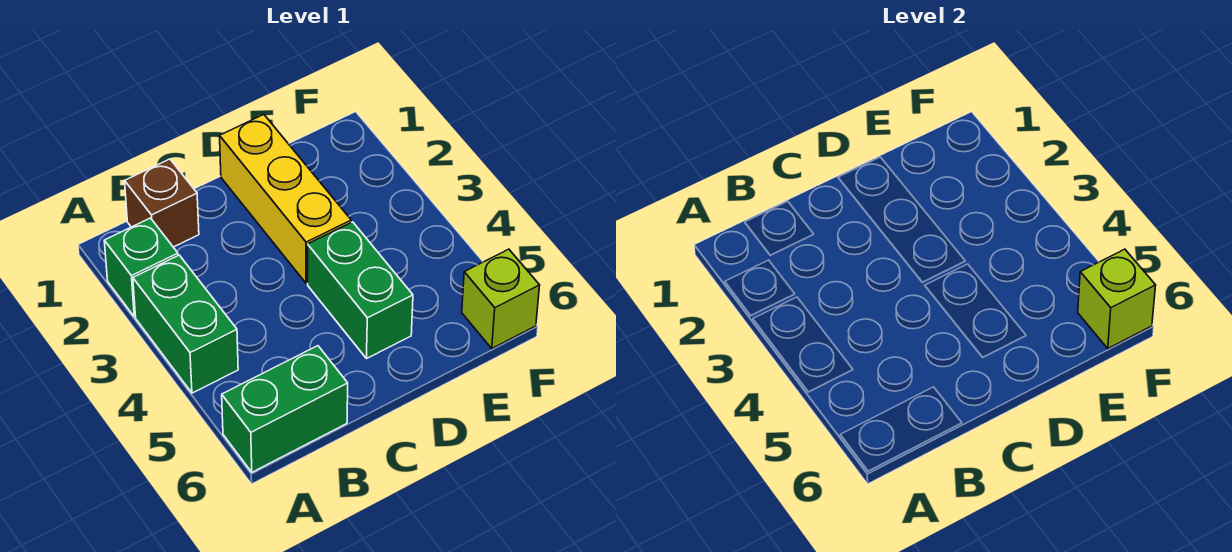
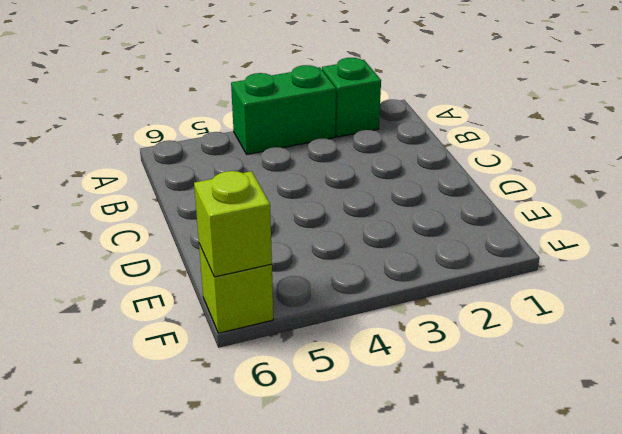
none -> green 1x2 brick [222,346,348,472]
none -> brown 1x1 brick [125,159,199,247]

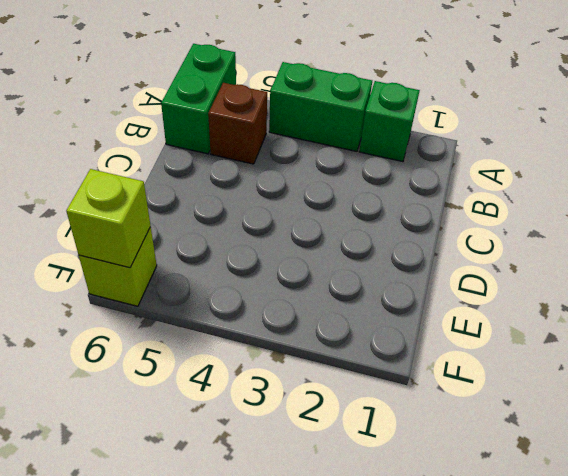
brown 1x1 brick [208,83,267,164] -> brown 1x1 brick moved to [125,159,199,247]
none -> yellow 1x3 brick [220,115,351,283]
none -> green 1x2 brick [308,222,413,359]

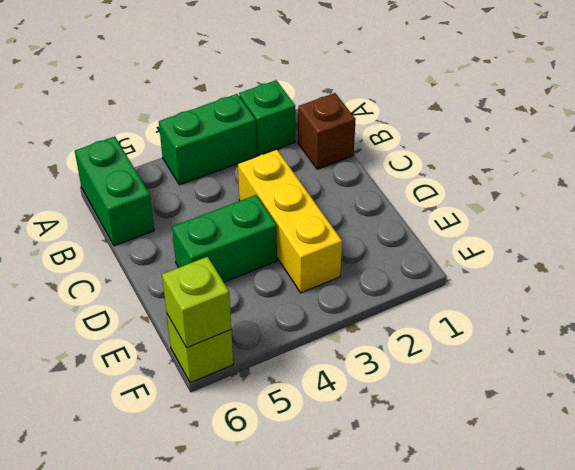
yellow 1x3 brick [238,149,342,293] -> yellow 1x3 brick turned to [220,115,351,283]

